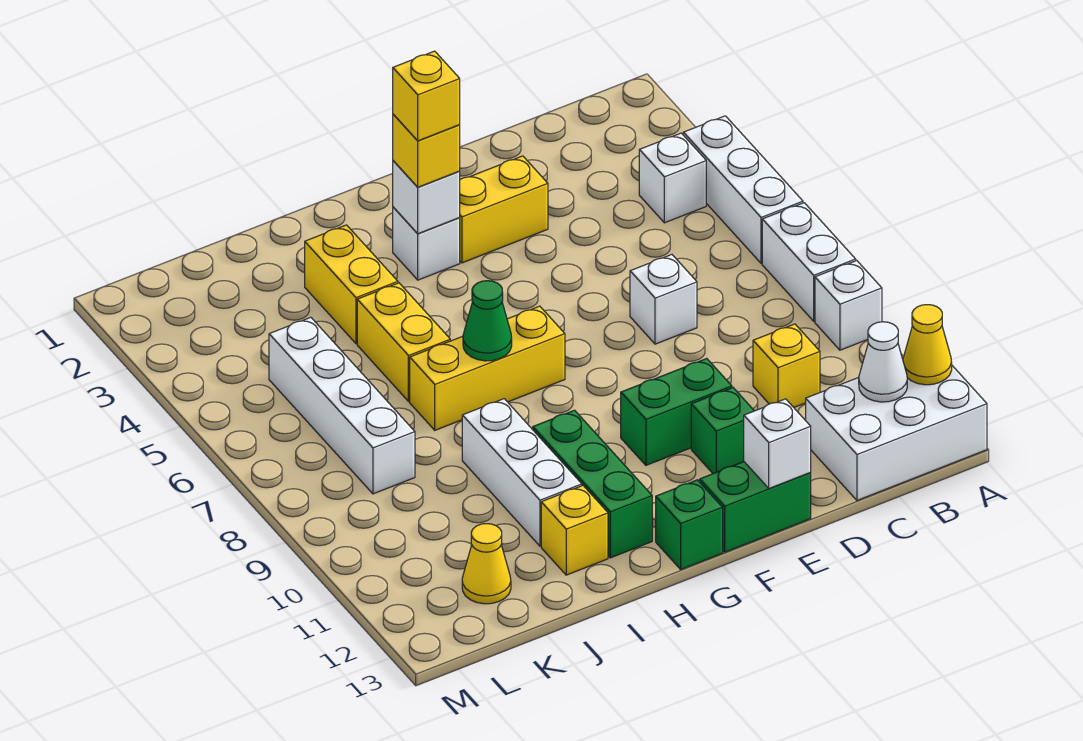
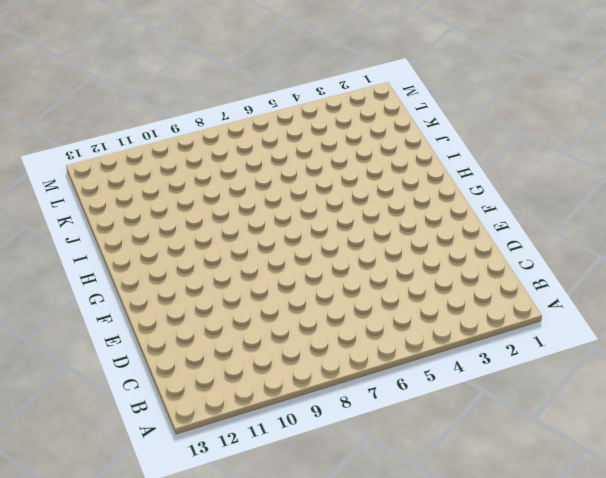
none -> white 1x3 brick [683,116,803,263]
none -> white 1x2 brick [762,203,856,321]
none -> white 1x1 brick [815,261,882,350]

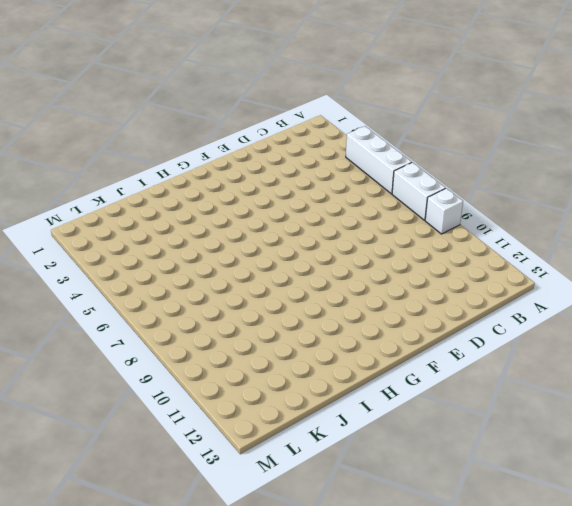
none -> white 2x3 brick [806,366,987,500]
none -> white 1x1 brick [639,133,706,223]
none -> yellow 1x1 brick [753,324,820,407]

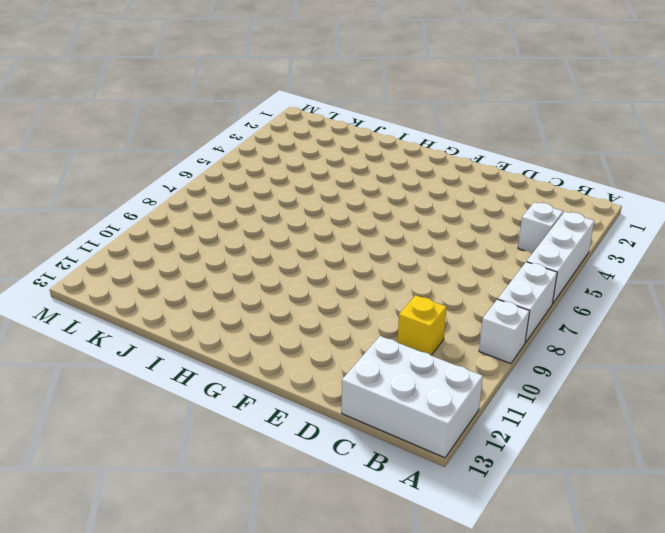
none -> white 1x1 brick [630,255,697,344]
none -> yellow 1x2 brick [460,156,548,263]
none -> green 1x2 brick [621,359,732,465]

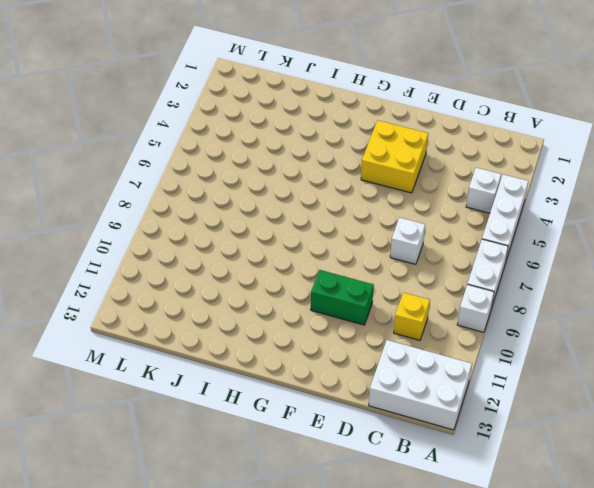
yellow 2x2 brick [361,120,428,193] -> yellow 1x2 brick [460,156,548,263]
none -> green 1x1 brick [691,388,754,473]
none -> green 1x2 brick [700,462,811,552]
none -> white 1x1 brick [393,207,460,280]

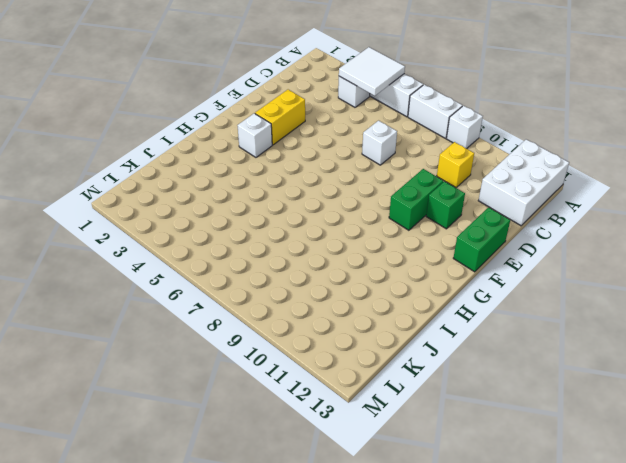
white 2x2 tile [339,47,405,96] -> none
none -> yellow 1x3 brick [410,306,565,430]
none -> green 1x1 brick [656,480,723,569]
none -> green 1x3 brick [533,410,652,558]

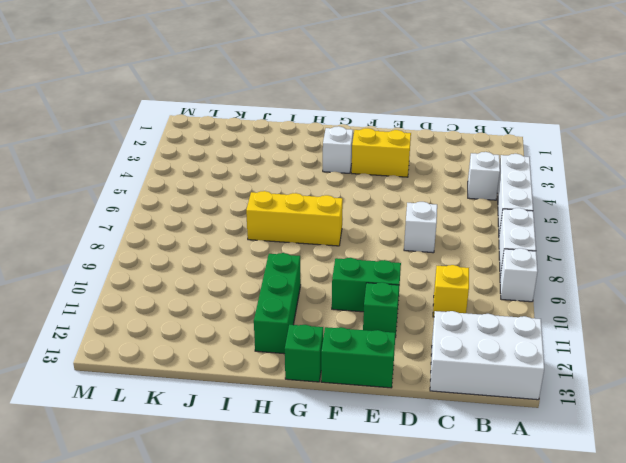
none -> yellow 1x2 brick [305,225,398,344]
none -> yellow 1x2 brick [357,283,450,402]
none -> white 1x3 brick [462,399,582,546]

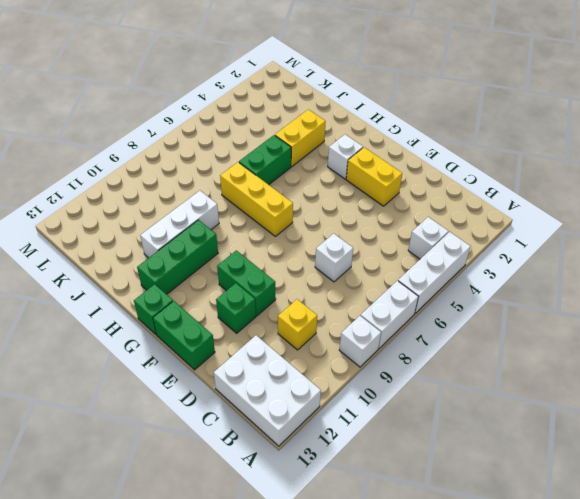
green 1x2 brick [239,135,291,185] -> yellow 1x2 brick [357,283,450,402]
none -> yellow 1x1 brick [541,486,608,575]
none -> white 1x4 brick [269,317,415,494]
none -> yellow 1x1 cone [462,524,511,604]

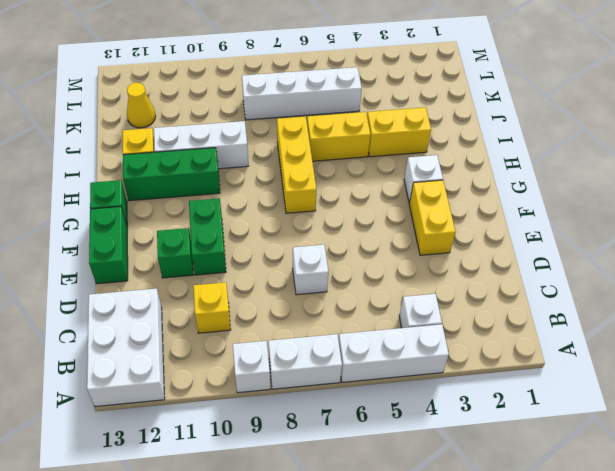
none -> yellow 1x1 cone [903,305,952,385]
none -> white 1x1 cone [859,322,907,402]
none -> white 1x1 brick [744,399,811,488]

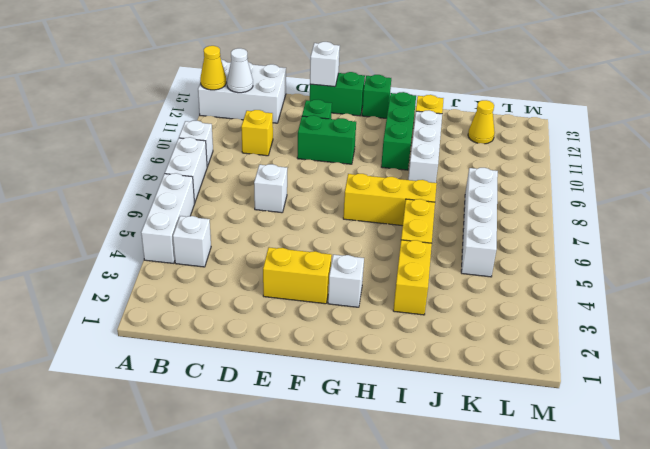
none -> white 1x1 brick [393,161,460,234]
none -> green 1x1 cone [463,281,512,361]
none -> yellow 1x1 brick [393,114,460,187]

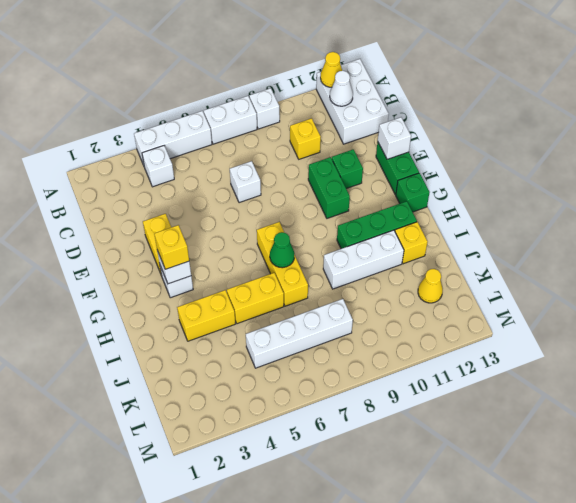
none -> yellow 1x1 brick [393,51,460,141]

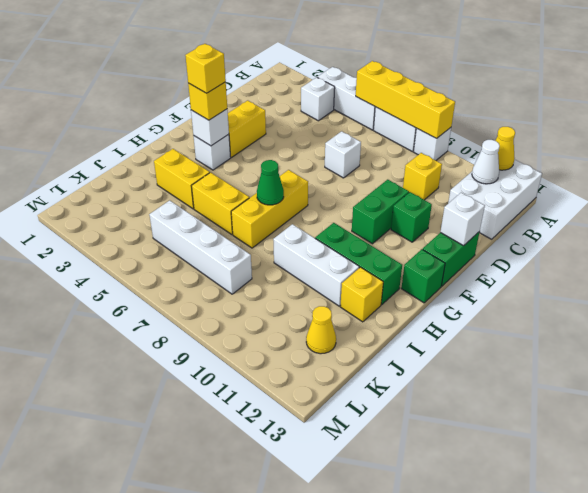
yellow 1x4 brick [356,61,455,138] -> none

